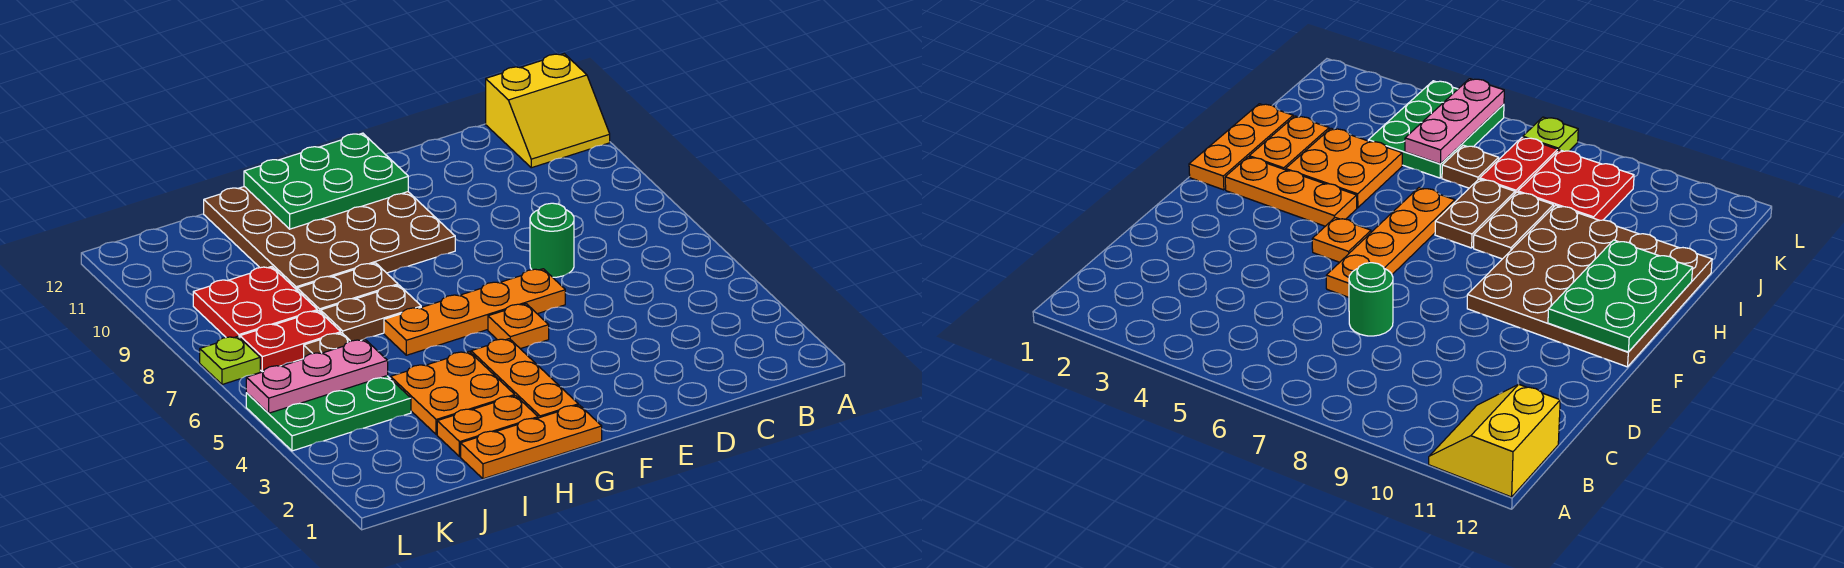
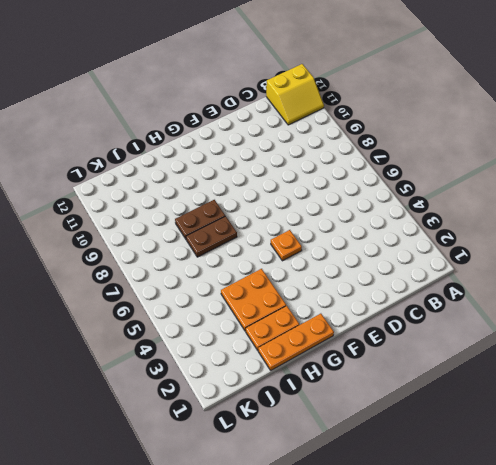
none -> green 1x1 round brick [530,203,574,277]
none -> orange 1x4 plate [384,269,565,355]
none -> brown 4x4 plate [204,187,455,290]

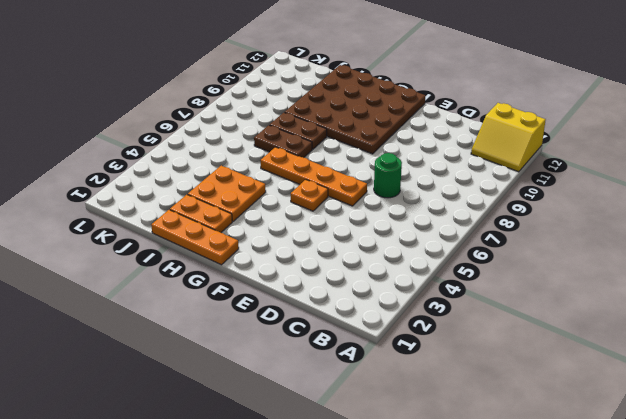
none -> orange 1x3 plate [471,339,578,418]
none -> green 2x3 plate [246,376,411,451]
none -> brown 1x1 plate [304,333,350,358]

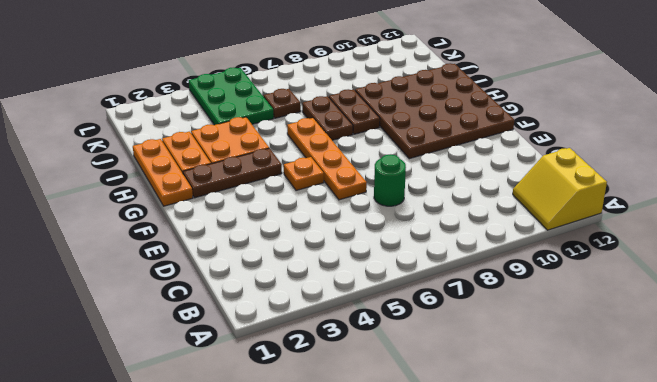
brown 1x3 plate [183,148,282,198] -> orange 1x3 plate [471,339,578,418]
none -> red 1x2 plate [240,311,341,372]
none -> red 2x2 plate [193,267,317,338]
none -> lime 1x1 plate [200,336,260,384]

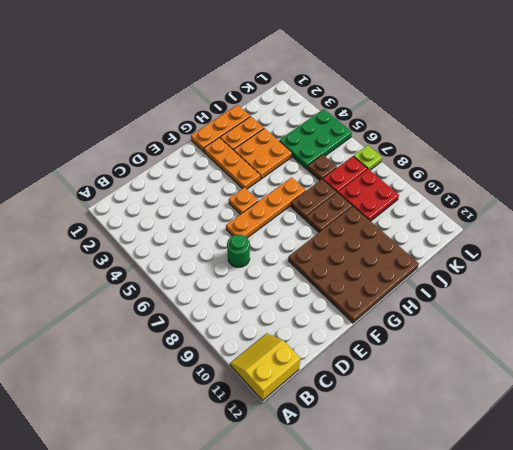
none -> green 2x3 plate [244,133,408,229]
none -> pink 1x3 plate [246,340,388,413]

